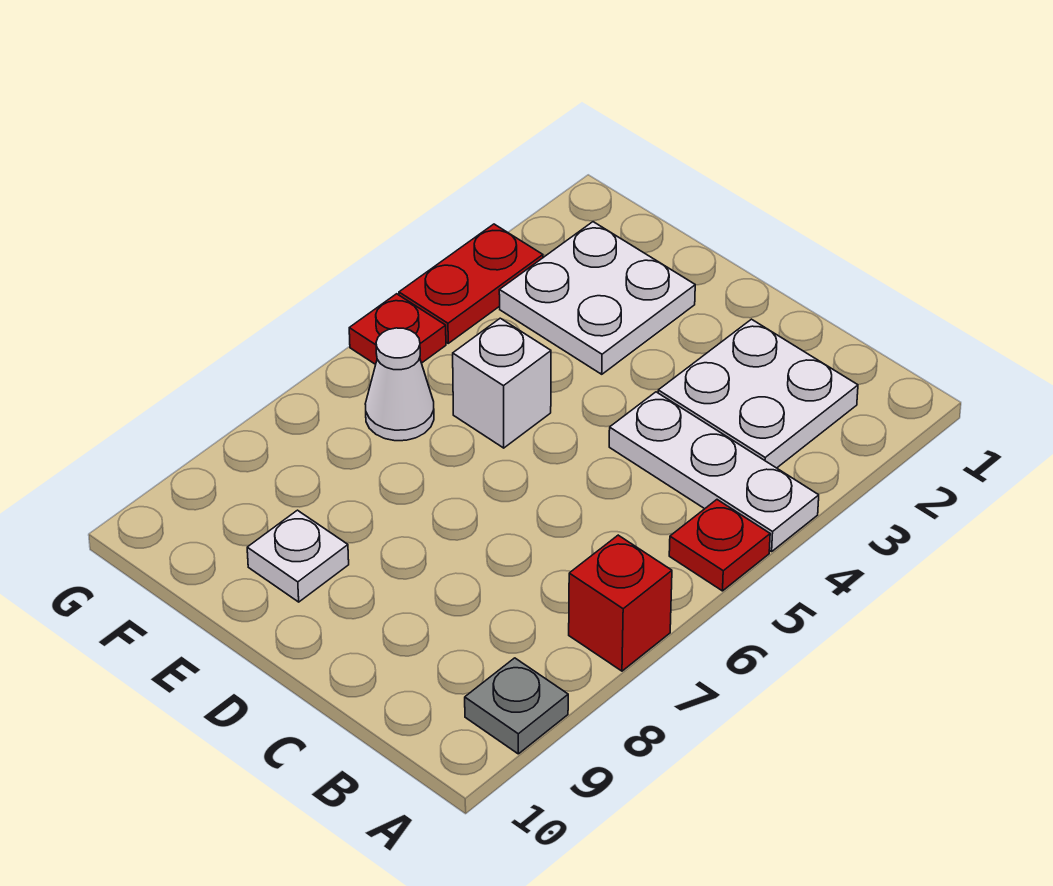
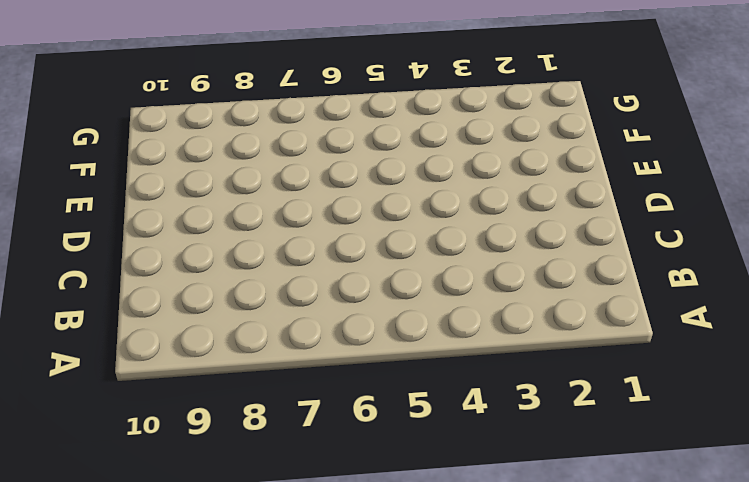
none -> white 1x3 plate [609,392,819,552]
none -> red 1x1 plate [669,500,770,591]

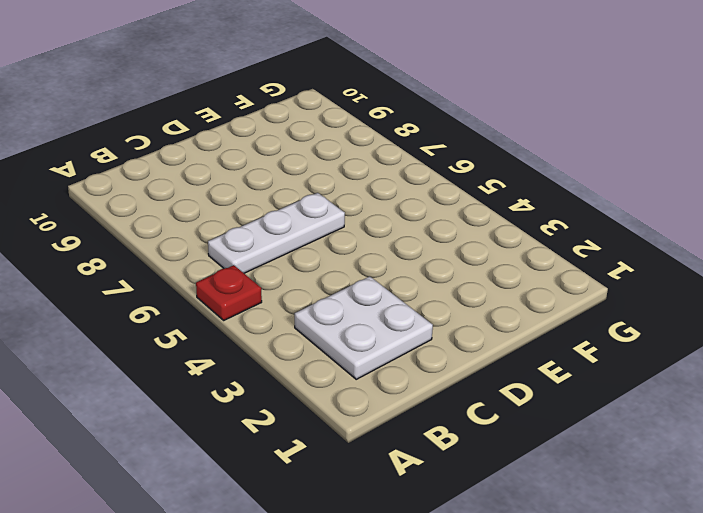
white 1x3 plate [208,193,345,273] -> white 1x3 plate moved to [609,392,819,552]
none -> red 1x1 brick [569,535,672,671]
none -> grey 1x1 plate [465,658,568,754]

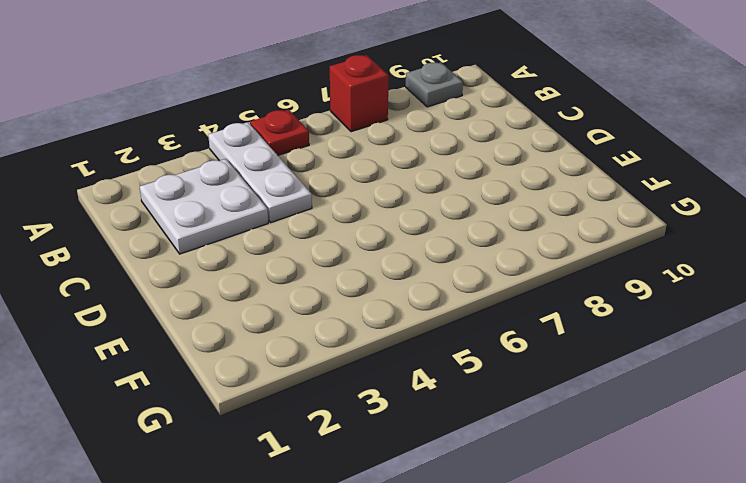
none -> white 2x2 plate [499,222,695,374]
none -> white 1x1 brick [453,318,551,448]

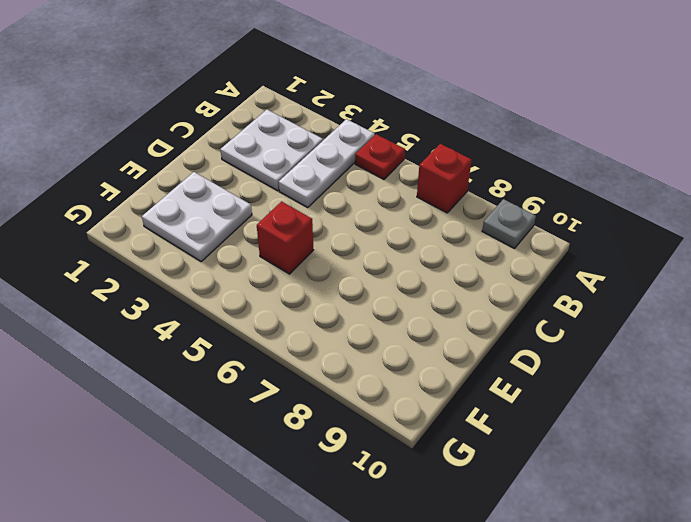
red 1x1 brick [257,202,313,274] -> white 1x1 brick [453,318,551,448]
none -> white 1x1 plate [247,510,349,602]
none -> white 1x1 cone [365,328,434,441]

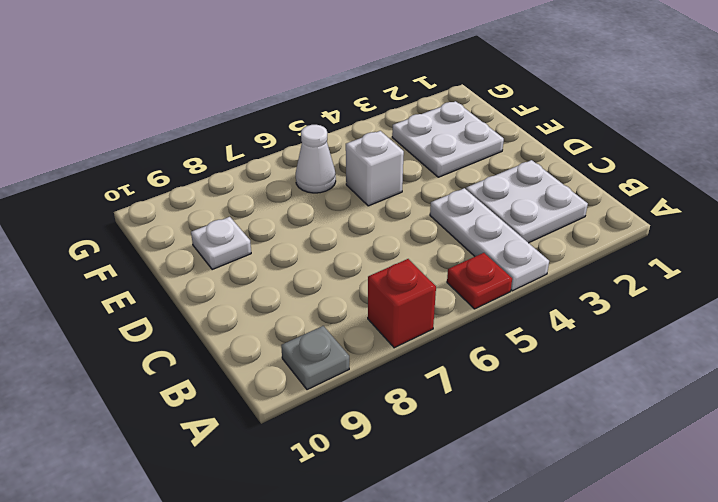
none -> red 1x2 plate [399,224,543,343]
none -> red 1x1 plate [349,294,446,364]

